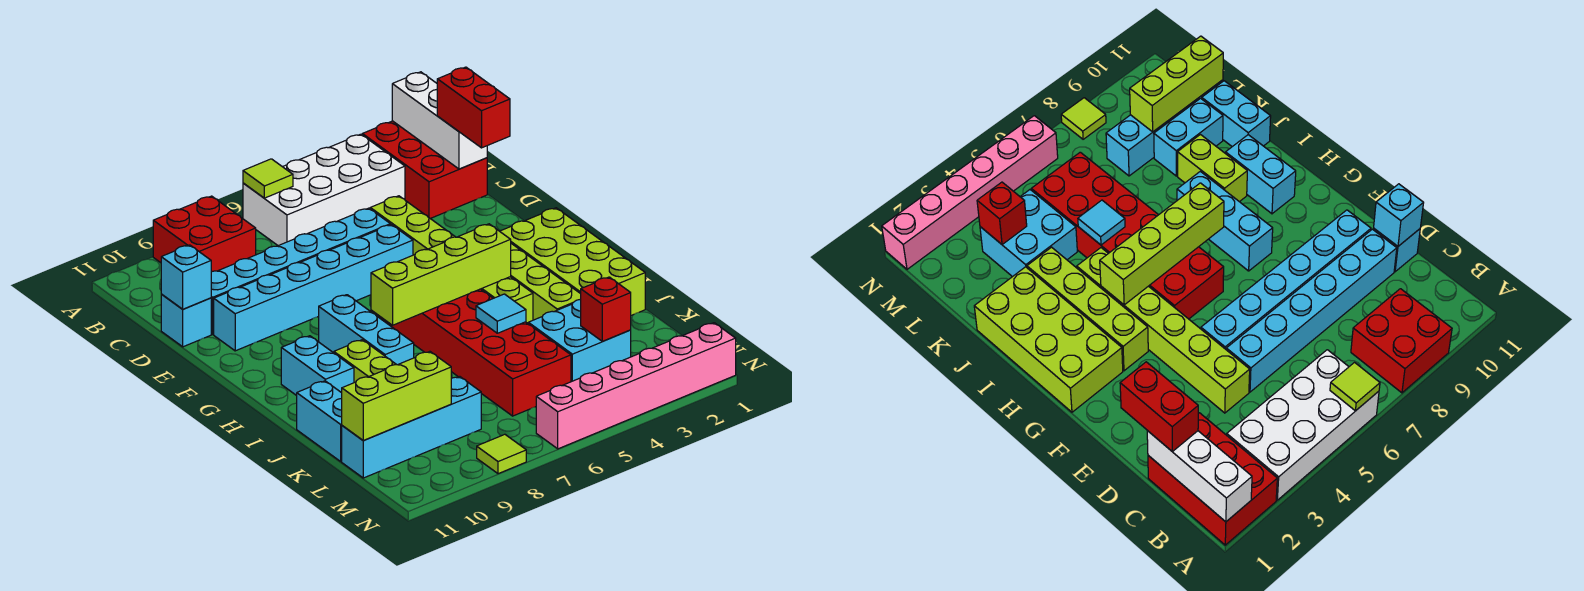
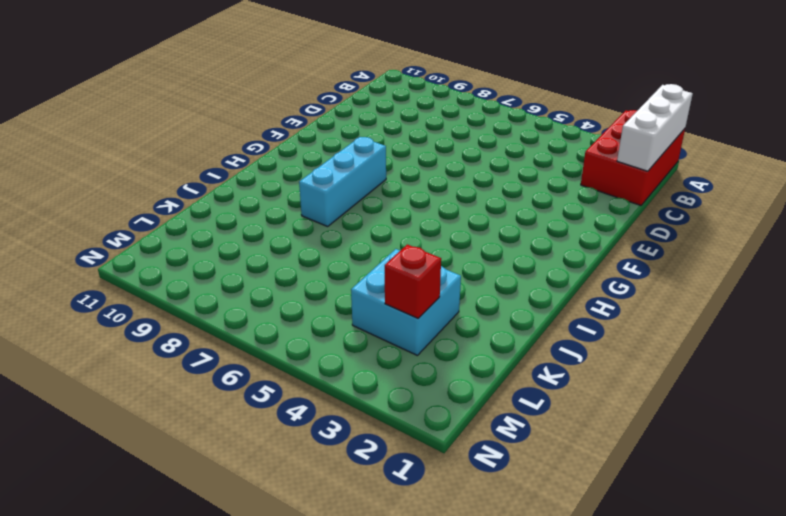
none -> white 2x4 brick [243,134,405,246]
none -> red 2x2 brick [153,196,256,272]
none -> lime 1x6 brick [370,196,533,323]

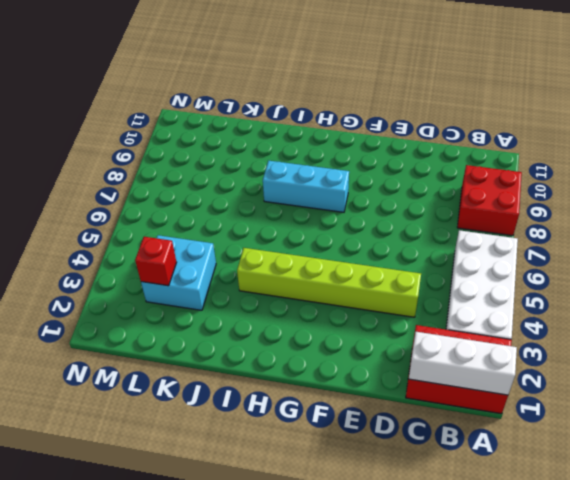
none -> cyan 1x6 brick [211,208,390,334]
none -> cyan 1x1 brick [161,294,211,347]
none -> cyan 1x6 brick [214,225,413,351]

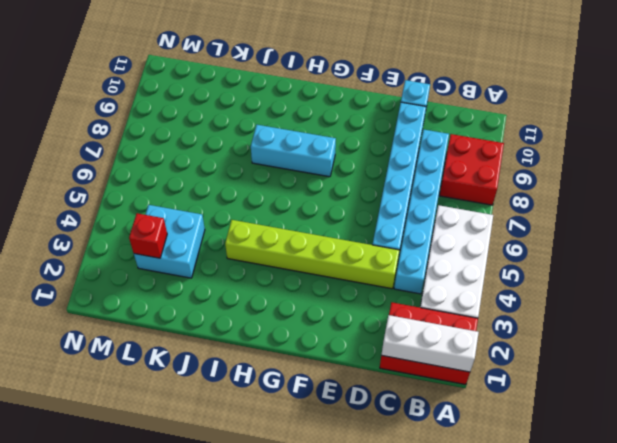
cyan 1x6 brick [394,130,449,294] -> cyan 1x6 brick moved to [214,225,413,351]
none -> lime 2x4 brick [500,208,645,315]
none -> lime 1x4 brick [511,243,581,320]
none -> red 2x6 brick [378,289,571,416]

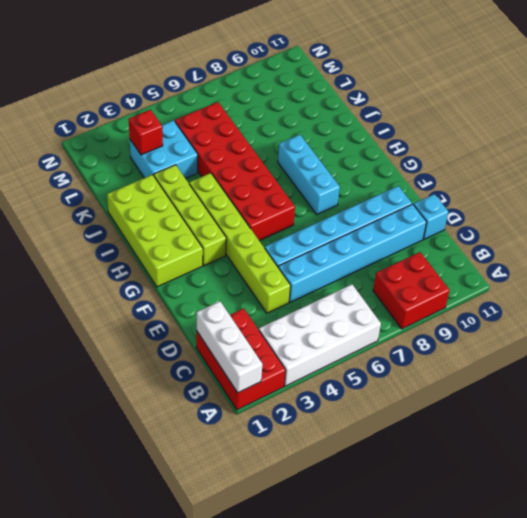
none -> cyan 1x2 brick [281,336,354,396]
none -> lime 1x2 brick [334,340,396,383]
none -> cyan 1x2 brick [297,381,342,461]

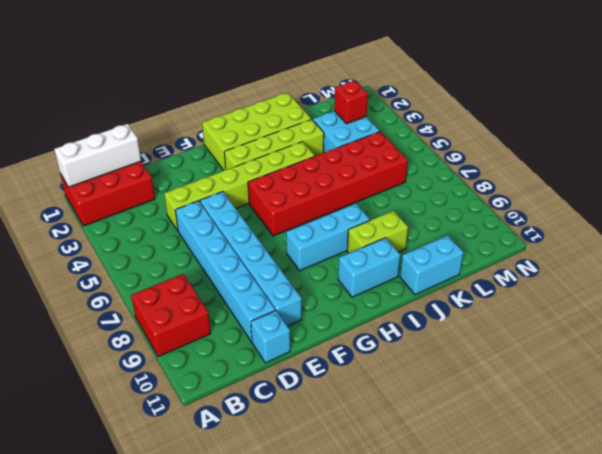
none -> white 2x4 brick [243,134,405,246]
none -> cyan 1x2 brick [1154,98,1223,176]
none -> cyan 1x4 brick [342,377,481,478]

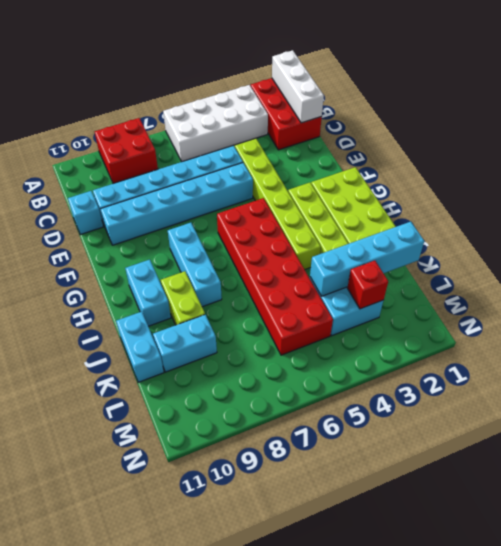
cyan 1x4 brick [310,222,424,296] -> cyan 1x4 brick moved to [342,377,481,478]
none -> pink 1x6 brick [536,323,736,449]
none -> lime 1x1 tile [477,434,526,474]
none -> lime 1x1 tile [243,159,293,198]

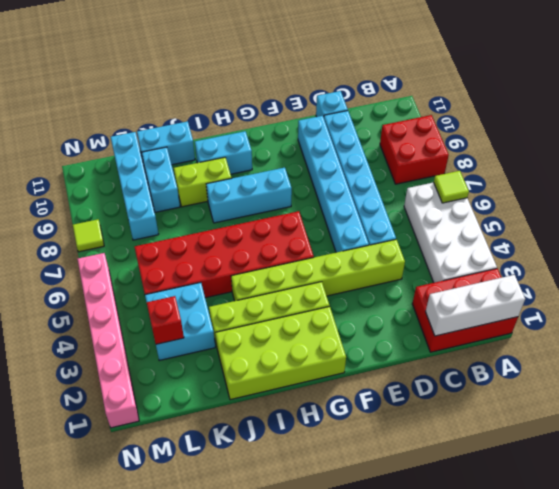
none -> cyan 1x1 brick [161,245,211,309]
none -> lime 1x4 brick [371,224,511,325]
none -> cyan 1x1 tile [476,294,526,333]

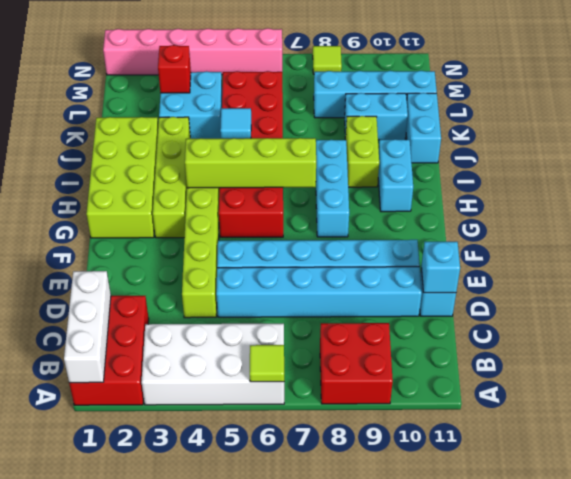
none -> lime 1x3 brick [342,351,451,441]
none -> red 1x2 brick [437,67,510,148]

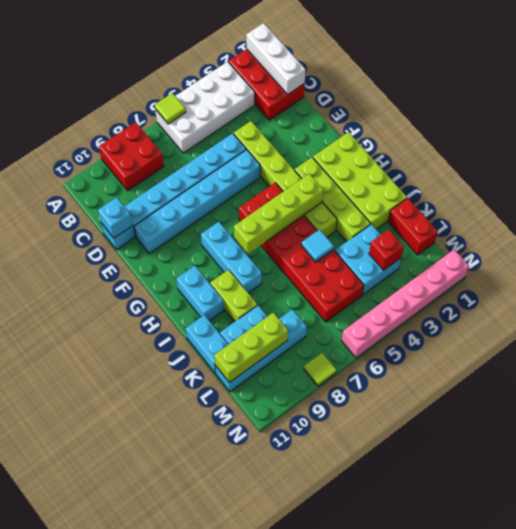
red 1x2 brick [388,198,438,255] -> red 1x2 brick moved to [437,67,510,148]

